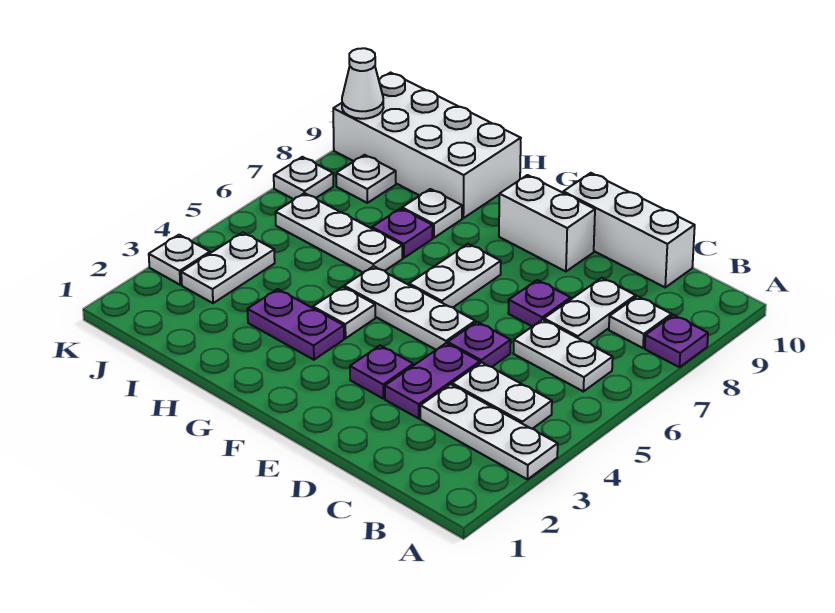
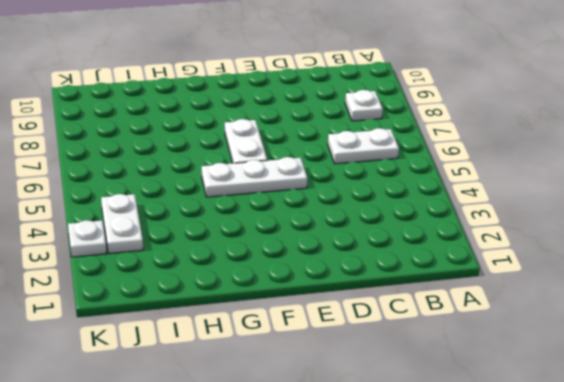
none -> white 1x3 plate [420,384,558,479]
none -> purple 1x1 plate [645,315,708,367]
none -> white 1x2 plate [452,362,552,429]

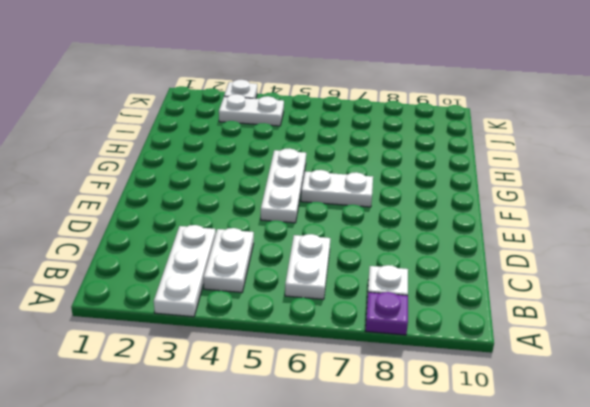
none -> white 1x2 plate [544,278,636,343]
none -> white 1x3 brick [563,173,695,287]
none -> purple 1x2 plate [385,343,480,418]

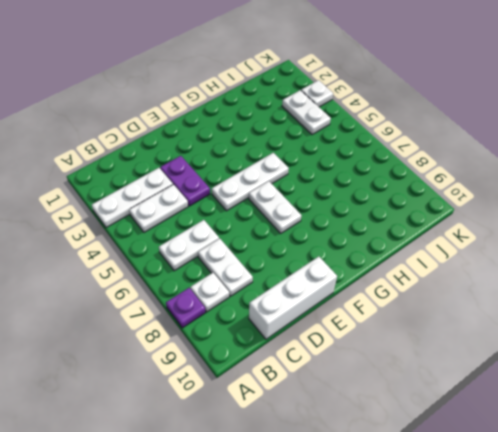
none -> purple 1x1 plate [448,322,511,367]
none -> purple 1x1 plate [508,280,571,326]
none -> purple 1x1 plate [350,346,413,399]

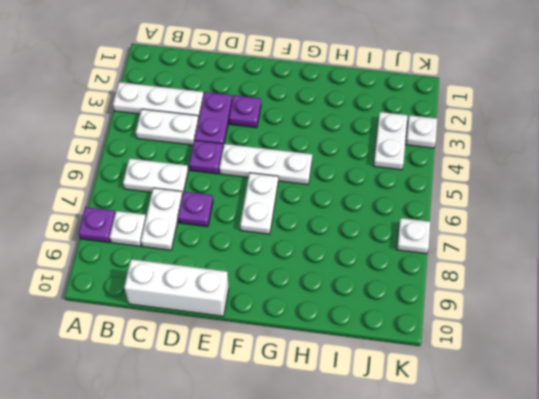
none -> white 1x2 brick [499,175,595,271]
none -> purple 1x2 plate [247,289,344,360]
none -> white 1x1 plate [313,287,375,338]

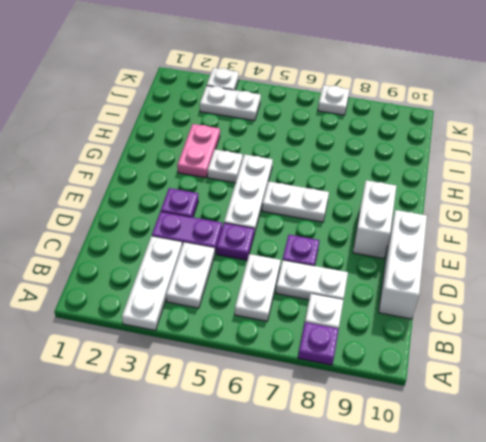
pink 1x2 plate [177,124,220,178] -> purple 1x2 plate [247,289,344,360]
none -> white 1x3 plate [275,193,403,273]
none -> purple 1x1 plate [372,208,433,258]
none -> white 1x1 plate [402,189,462,238]

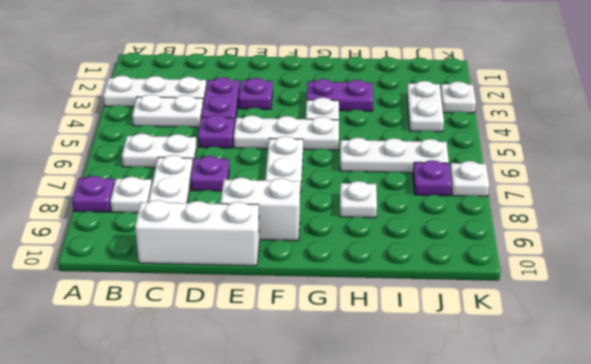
purple 1x1 plate [413,160,451,196] -> purple 1x1 plate moved to [372,208,433,258]
none -> white 2x4 brick [333,73,521,218]
none -> white 1x1 plate [336,155,396,203]
none -> white 1x1 cone [342,48,383,119]

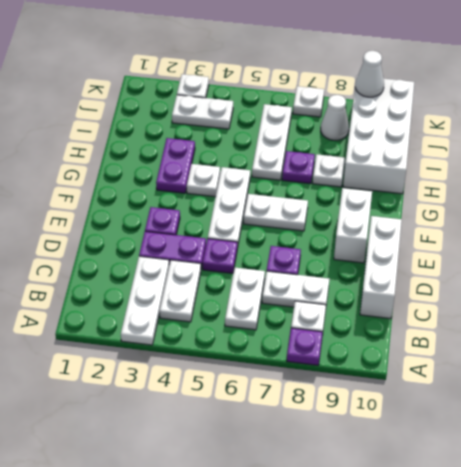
white 1x1 cone [321,95,349,140] -> white 1x1 plate [336,155,396,203]

